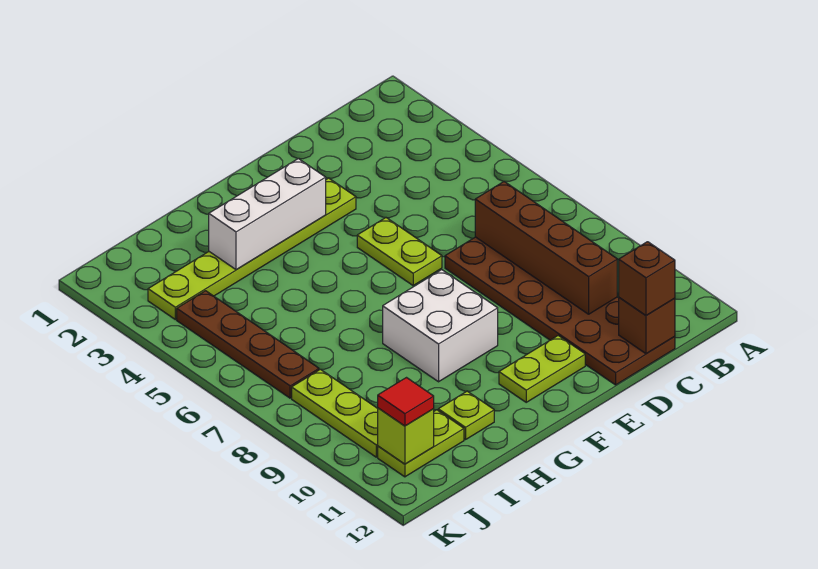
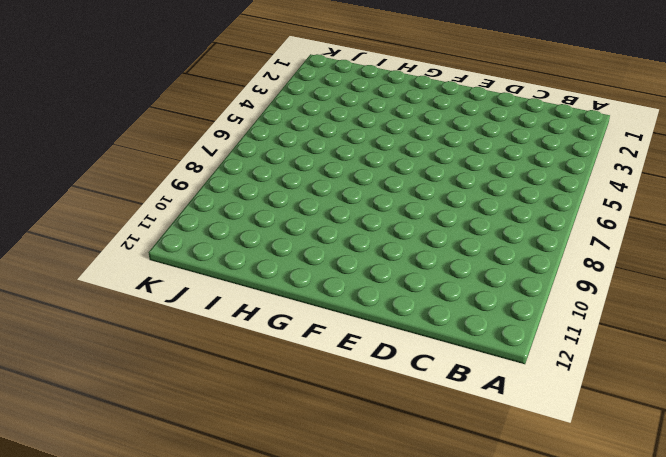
none -> brown 2x6 plate [445,237,675,385]
none -> lime 1x6 plate [148,178,356,319]
none -> lime 1x2 plate [357,218,442,285]

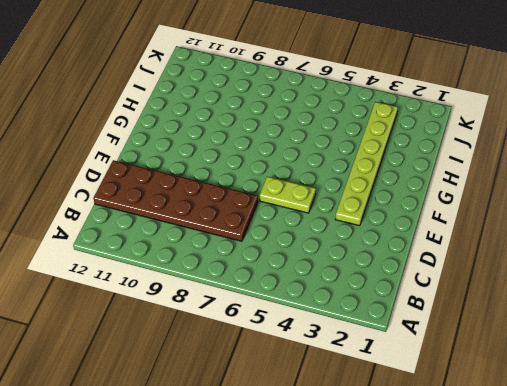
none -> lime 1x2 plate [499,336,585,402]
none -> white 2x2 brick [383,270,498,382]
none -> lime 1x1 plate [438,391,494,440]

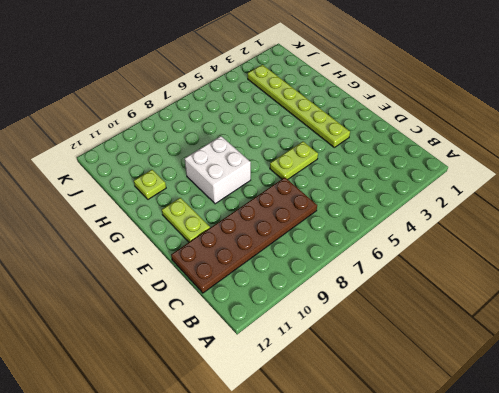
none -> lime 1x2 plate [378,410,464,477]
none -> brown 1x4 plate [177,291,319,398]
none -> lime 1x3 plate [292,369,378,457]

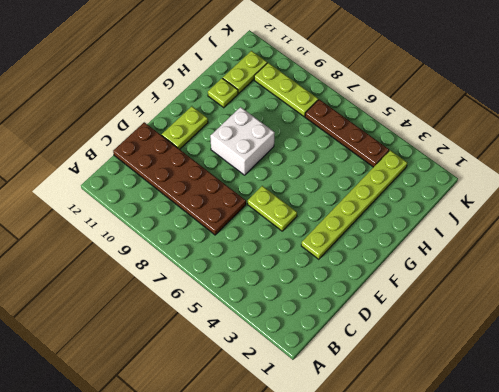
none -> brown 1x4 brick [475,182,617,314]
none -> brown 1x1 brick [619,298,675,354]
none -> white 1x3 brick [209,159,326,270]

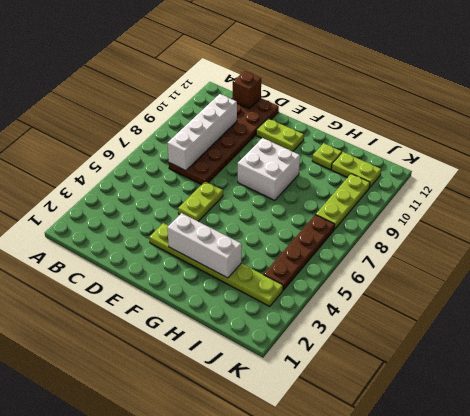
white 1x4 brick [168,94,237,171] -> brown 1x4 brick [475,182,617,314]
none -> lime 1x1 brick [378,408,434,464]
none -> brown 1x1 brick [619,242,675,315]
none -> red 1x1 tile [378,378,434,426]

